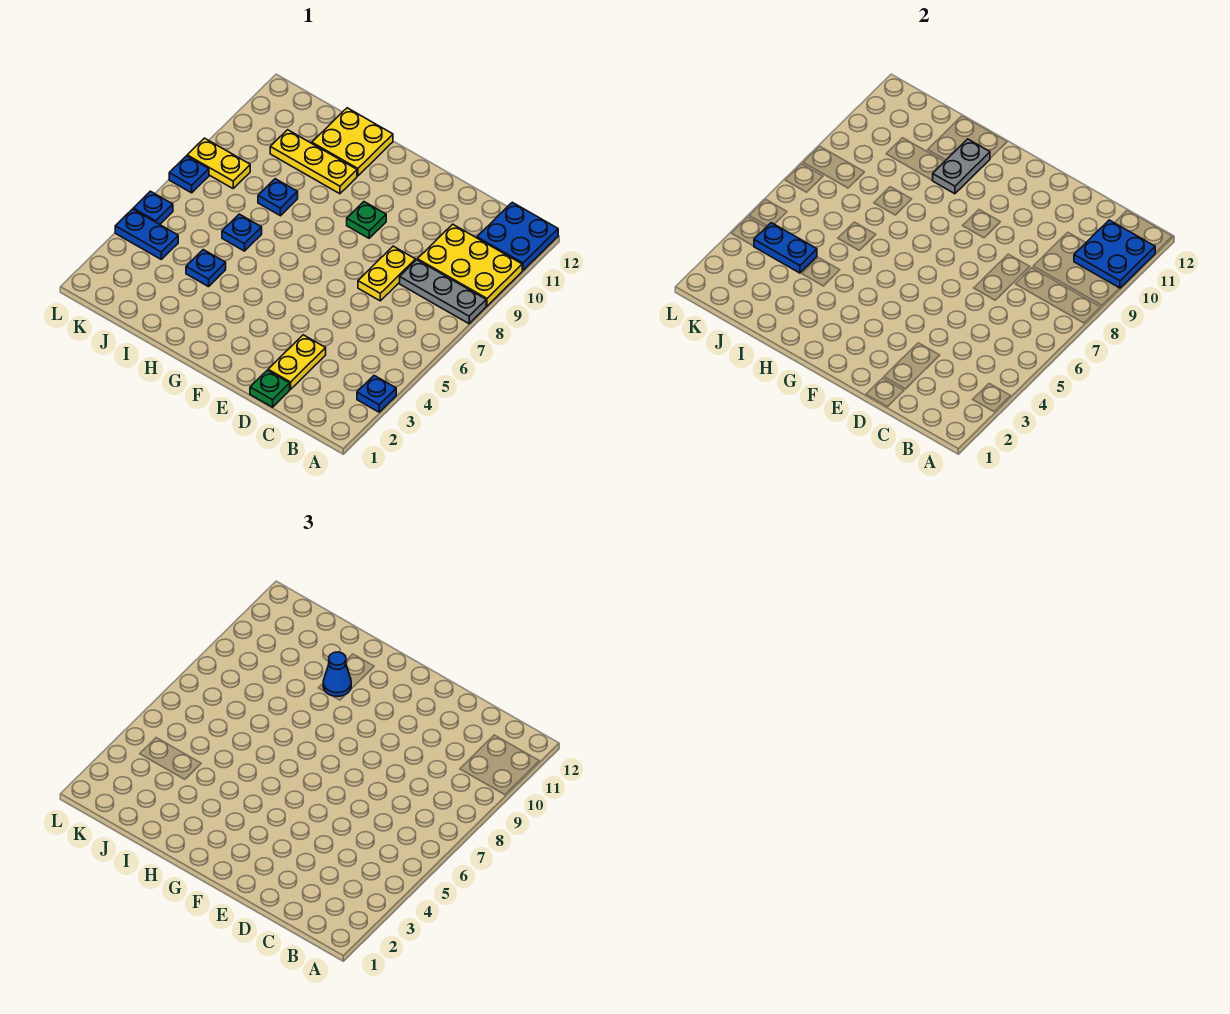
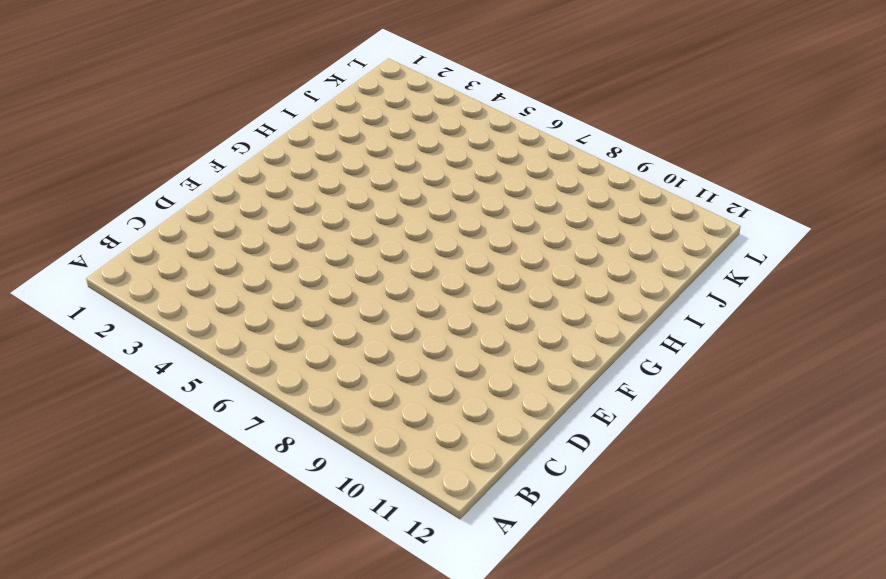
none -> blue 1x1 plate [357,376,396,412]
none -> grey 1x3 plate [400,260,486,324]
none -> yellow 2x3 plate [418,224,522,306]

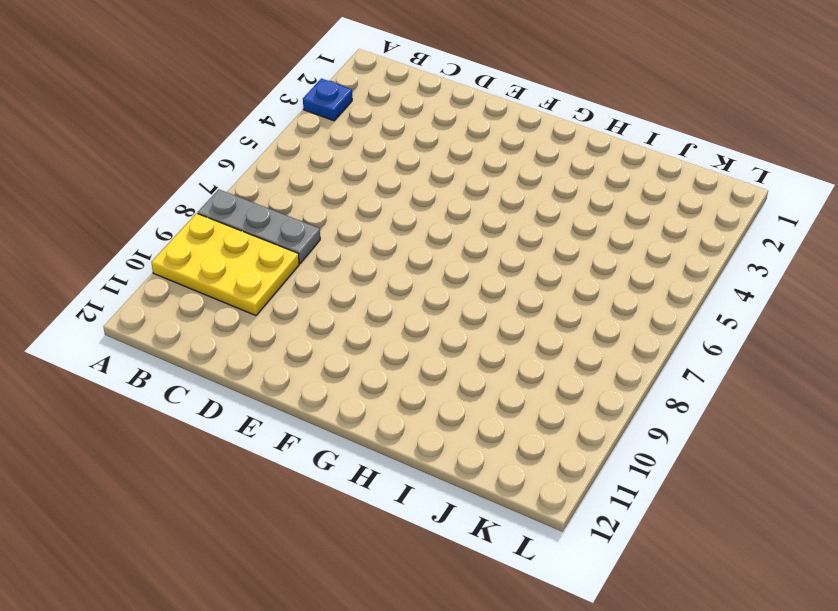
none -> blue 2x2 plate [477,202,558,270]
none -> green 1x1 plate [250,370,290,407]
none -> yellow 1x2 plate [268,335,326,390]

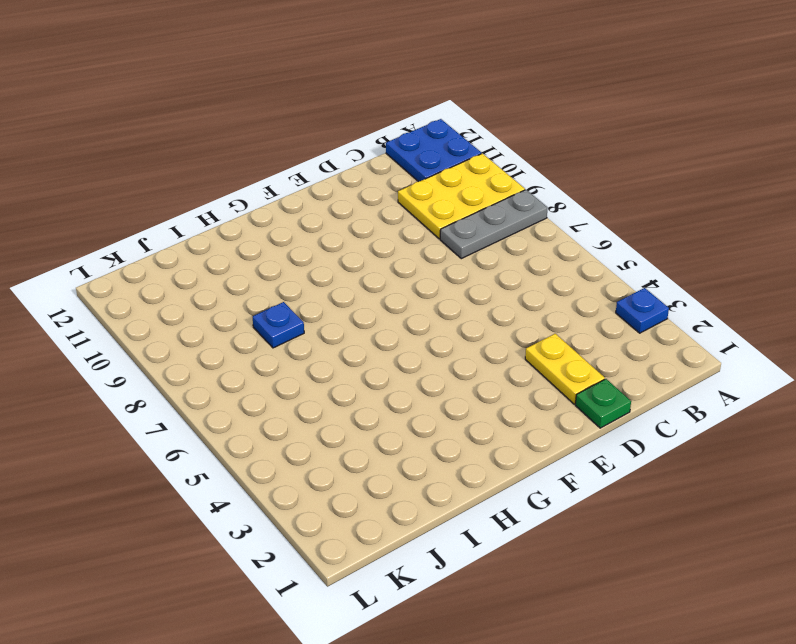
none -> yellow 1x2 plate [358,246,416,301]
none -> green 1x1 plate [347,202,386,238]
none -> yellow 1x3 plate [270,130,357,194]

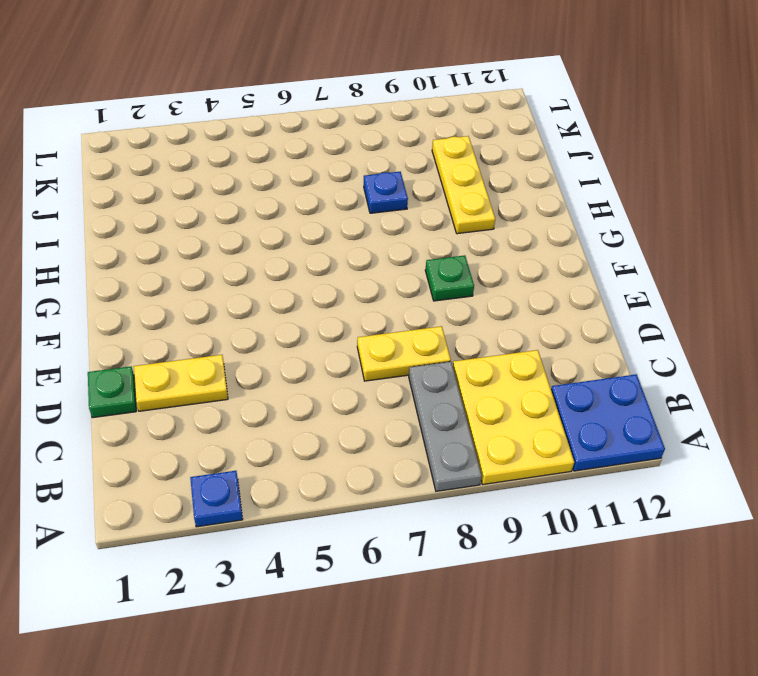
none -> yellow 2x2 plate [312,108,393,176]
none -> blue 1x1 plate [186,250,226,287]
none -> blue 1x1 plate [222,214,262,251]

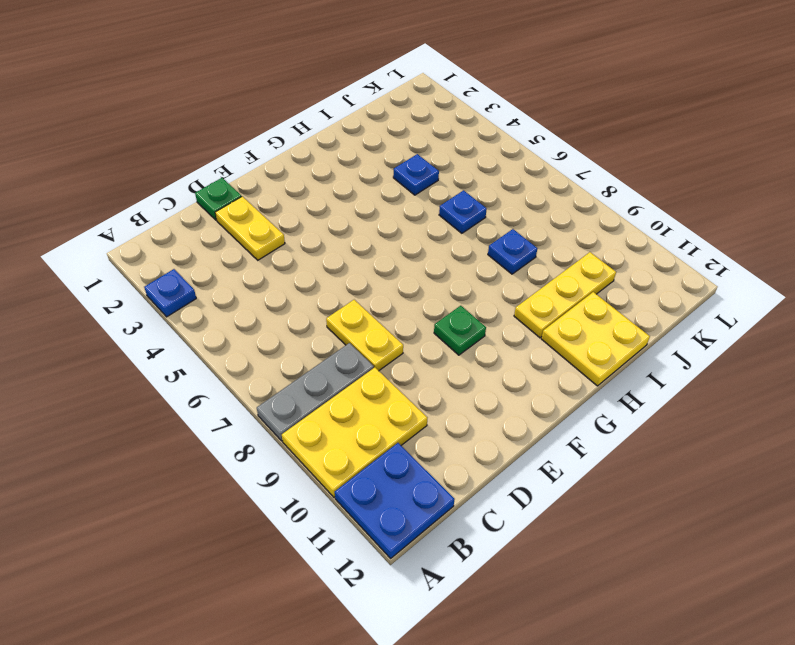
none -> blue 1x2 plate [115,209,178,259]
none -> yellow 1x2 plate [187,138,250,188]
none -> blue 1x1 plate [133,191,173,224]

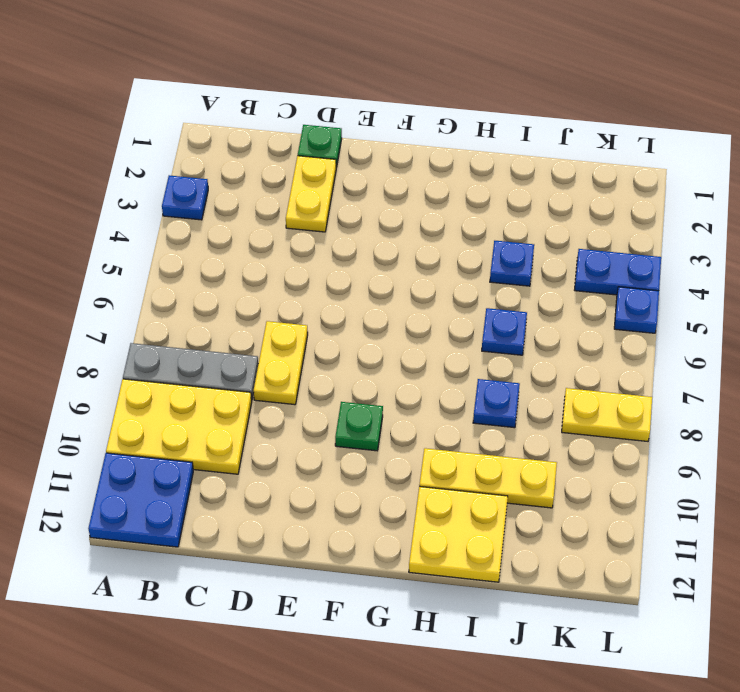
none -> blue 1x1 plate [169,156,209,193]
none -> blue 2x2 plate [1074,220,1155,288]
none -> grey 1x2 plate [932,139,990,194]

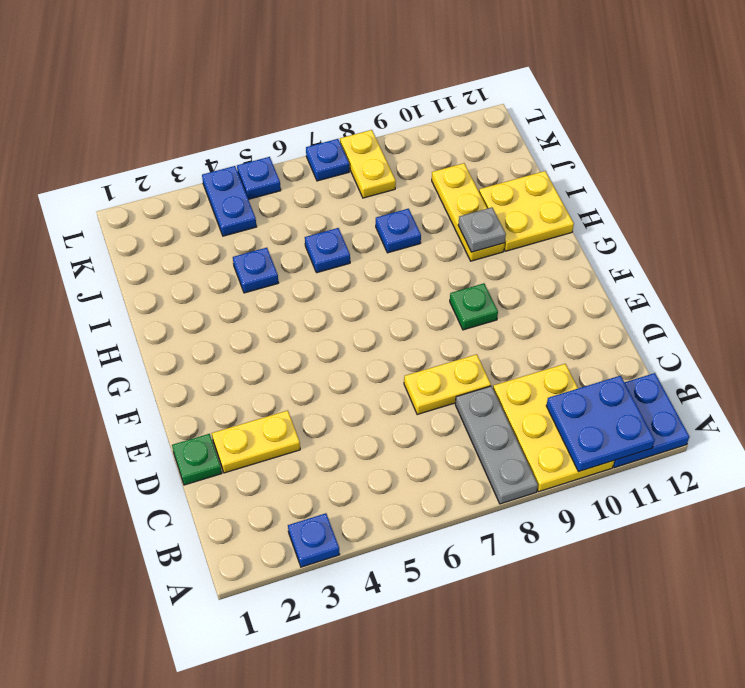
grey 1x1 plate [458,207,506,252] -> grey 1x2 plate [932,139,990,194]
none -> blue 1x2 plate [754,223,817,273]
none -> blue 1x1 cone [323,652,351,696]

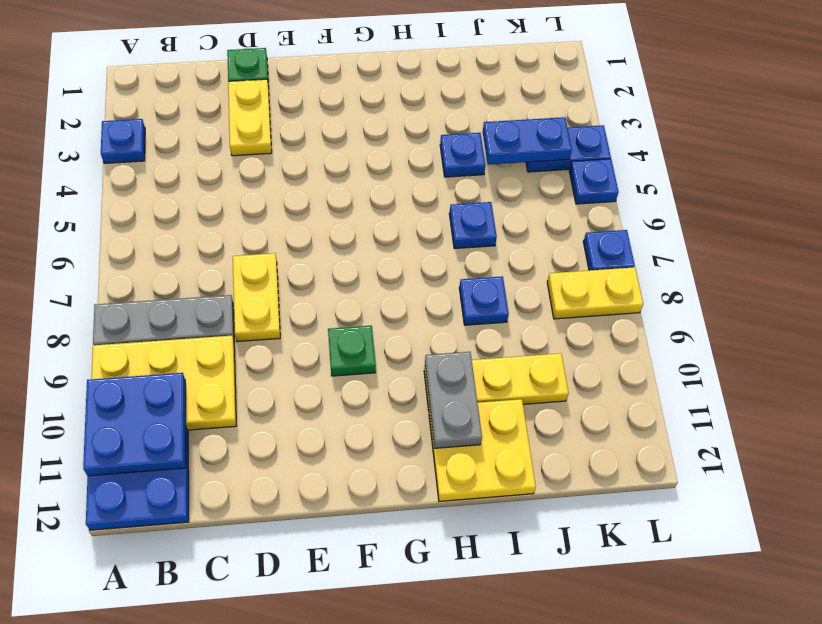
none -> blue 1x1 cone [323,652,351,696]

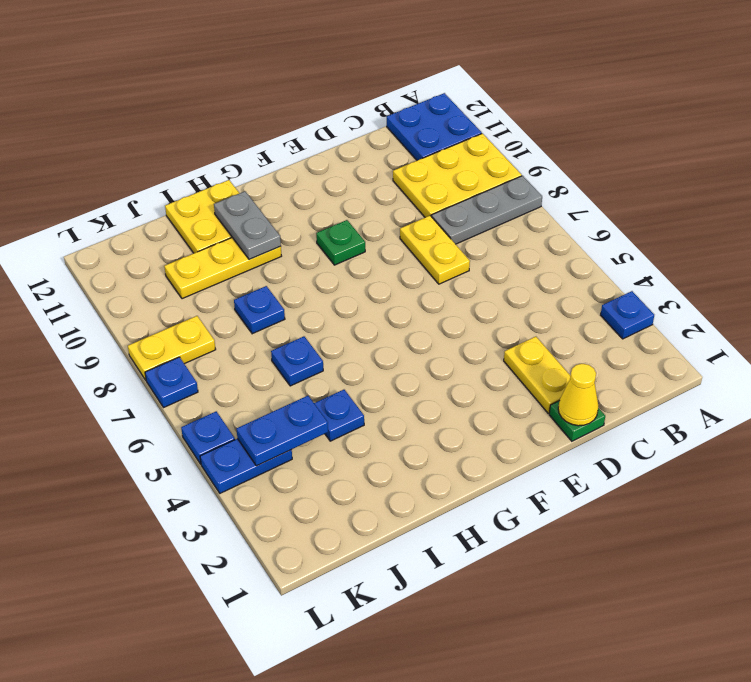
yellow 1x1 cone [558,364,599,426] -> none
none -> blue 2x2 plate [1074,220,1155,288]
none -> blue 1x1 cone [323,652,351,696]

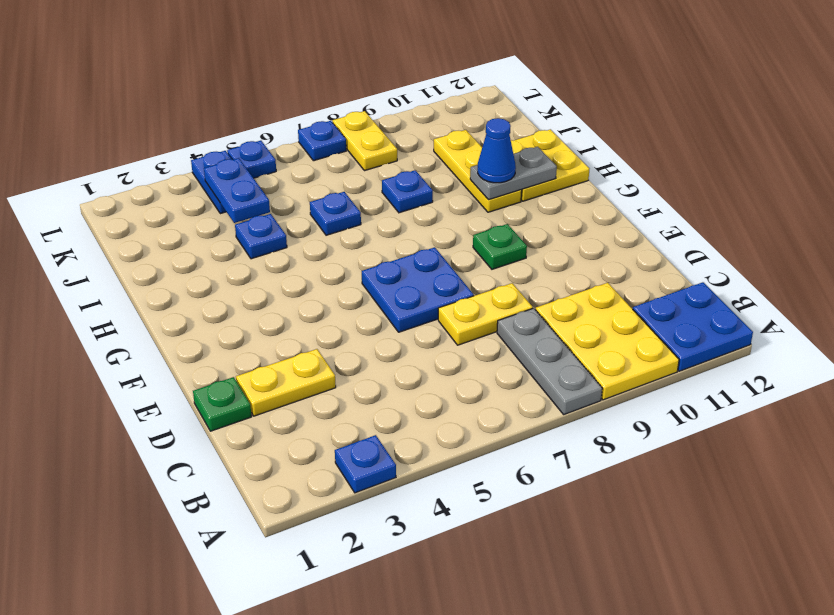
blue 2x2 plate [362,247,474,332] -> blue 2x2 plate moved to [1074,220,1155,288]

